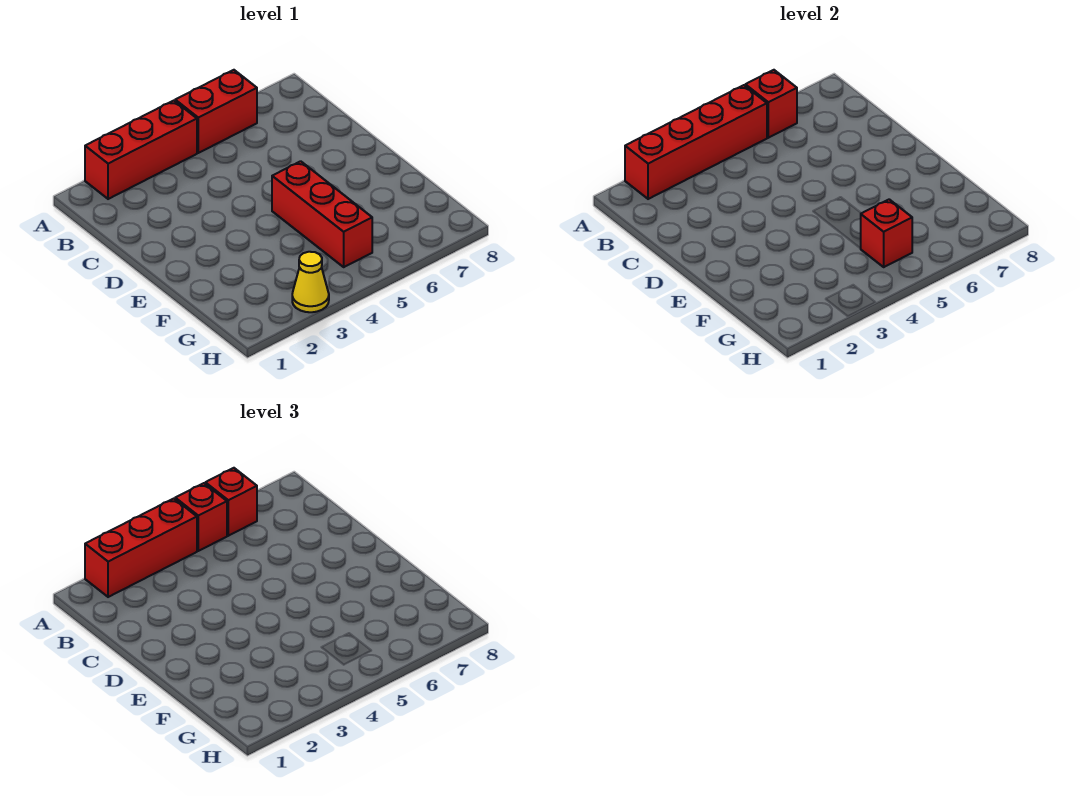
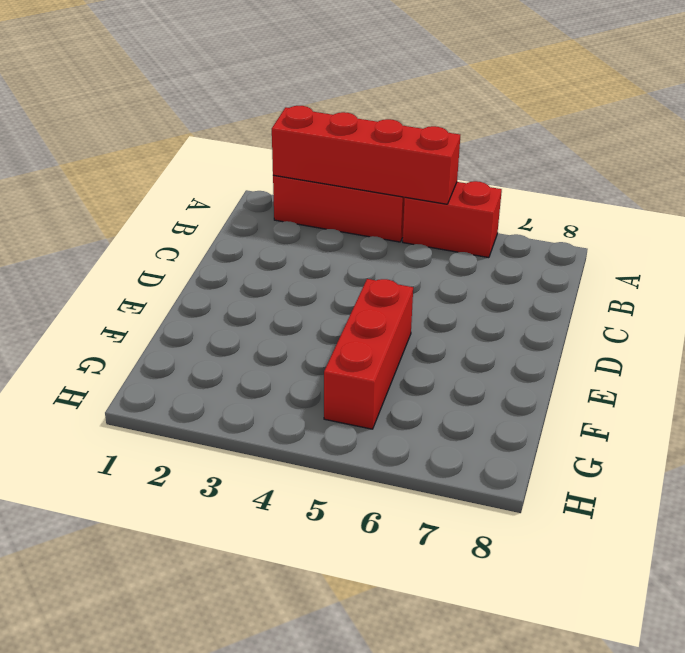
none -> yellow 1x1 cone [292,252,329,312]
none -> red 1x1 brick [745,70,797,138]

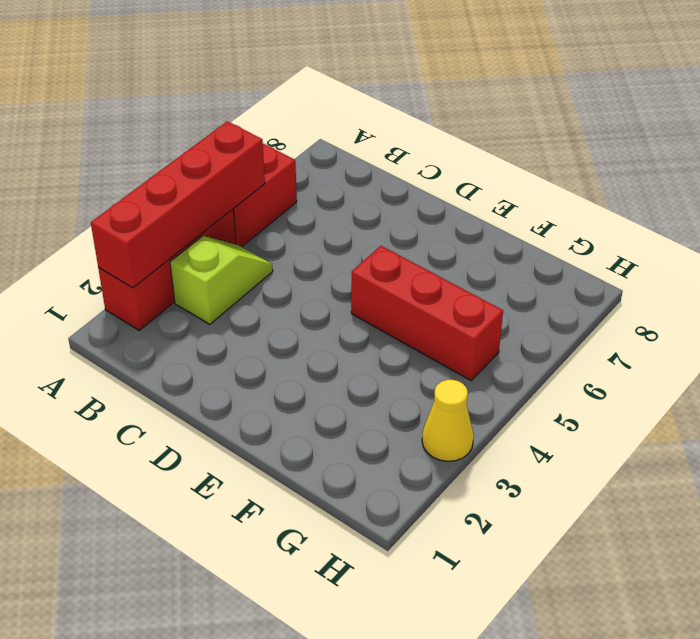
lime 1x2 slope [170,236,273,324] -> none
none -> red 1x1 brick [745,70,797,138]
none -> red 1x1 brick [860,199,912,267]

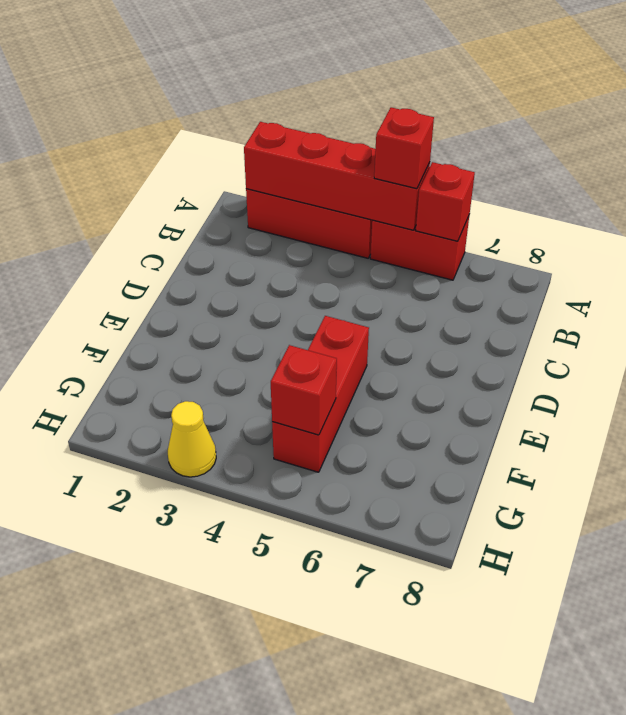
none -> red 1x3 brick [85,499,197,597]
none -> red 1x1 brick [205,468,257,536]

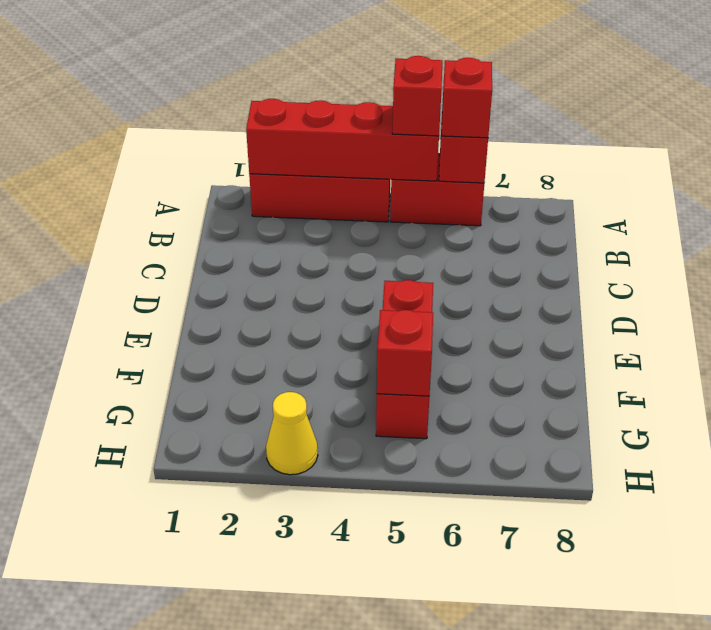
none -> red 1x3 brick [85,499,197,597]

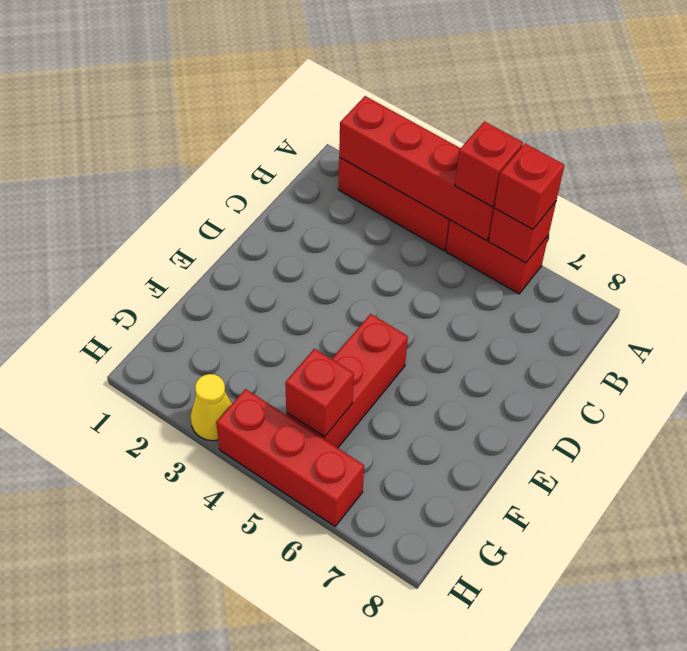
red 1x3 brick [216,389,364,526] -> red 1x3 brick moved to [85,499,197,597]

